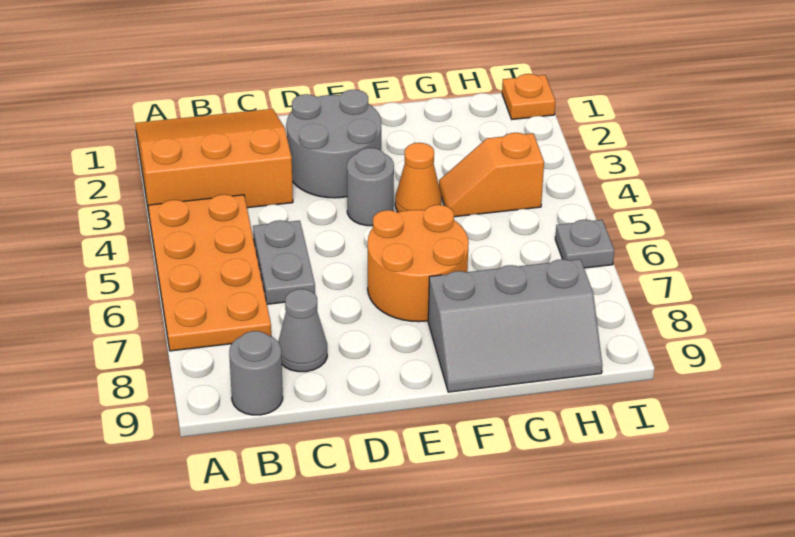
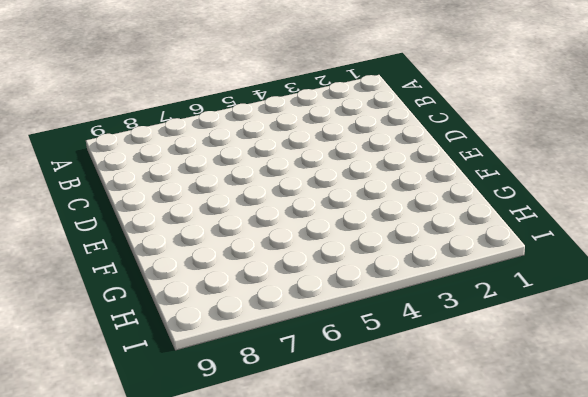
none -> orange 3x3 slope [135,109,293,213]
none -> orange 2x4 plate [148,194,271,351]
none -> grey 1x1 round brick [229,331,283,415]

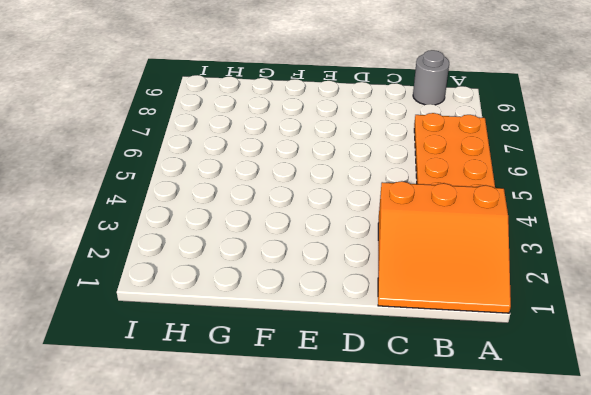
none -> grey 1x2 plate [253,220,315,304]
none -> grey 1x1 cone [278,289,327,372]
none -> grey 2x2 round brick [287,90,381,198]

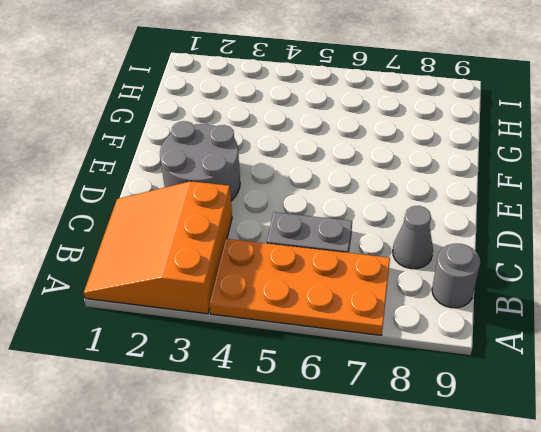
none -> grey 1x1 round brick [347,148,394,226]
none -> orange 2x2 round brick [368,205,469,322]
none -> orange 1x1 cone [395,143,442,212]

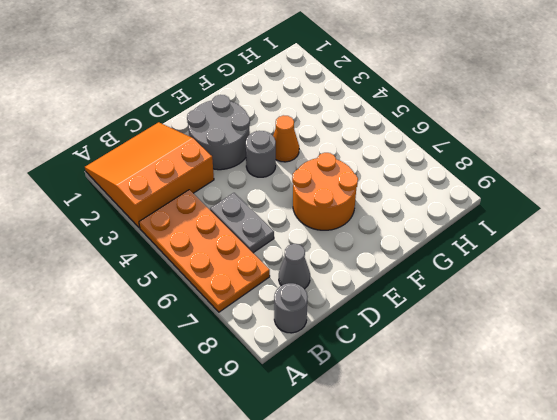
none -> grey 2x3 slope [428,259,602,392]
none -> orange 1x2 slope [439,133,544,217]
none -> orange 1x1 plate [502,74,555,119]

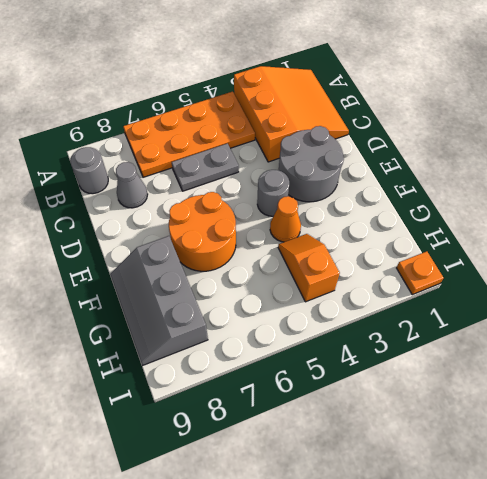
none -> grey 1x1 plate [555,220,614,268]

